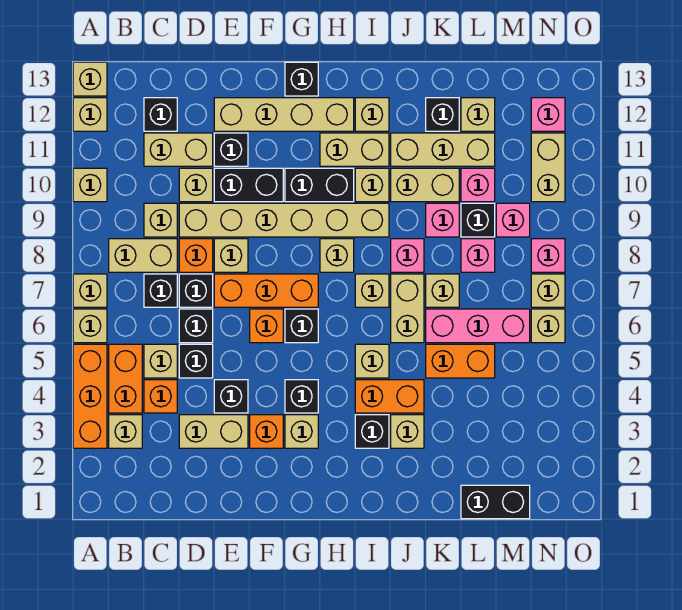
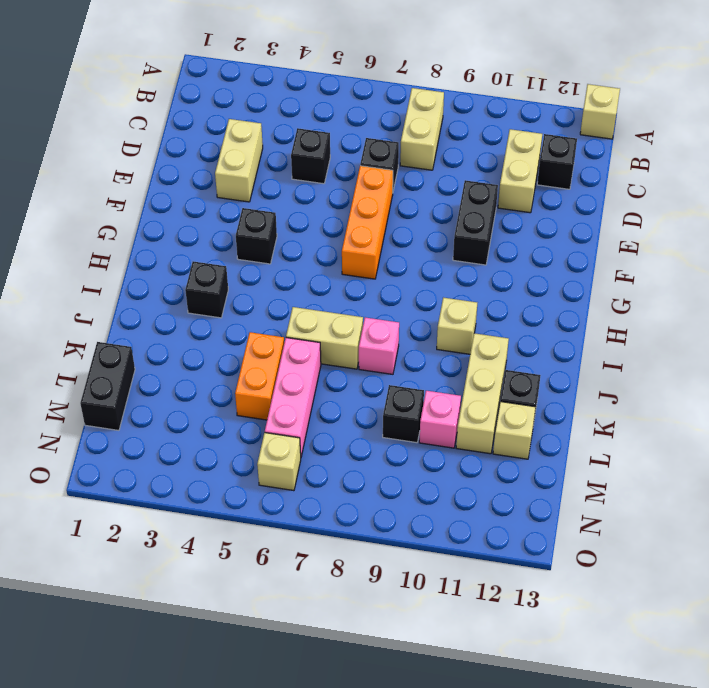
none -> orange 1x3 brick [73,344,107,448]
none -> tan 1x1 brick [73,309,107,343]
none -> tan 1x1 brick [73,274,107,307]
none -> tan 1x1 brick [73,168,107,202]

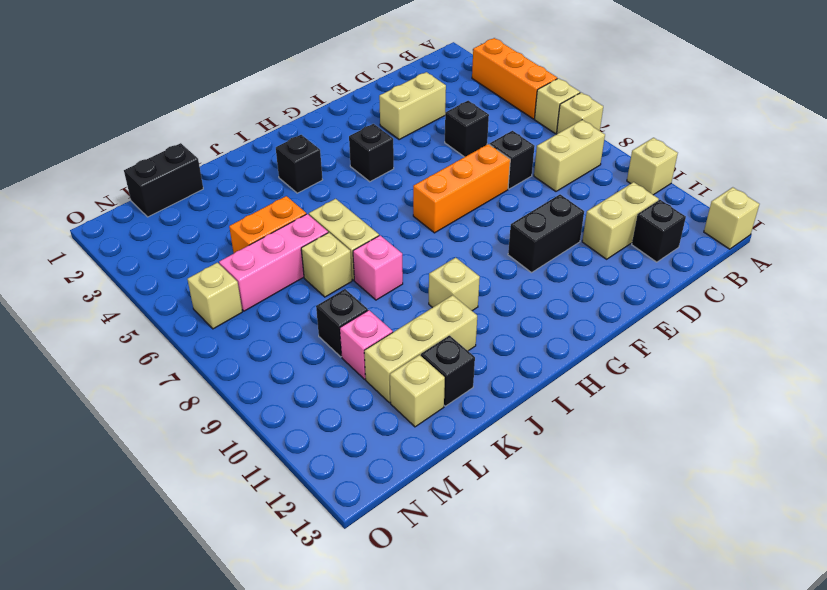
none -> tan 1x1 brick [73,98,107,131]
none -> tan 1x1 brick [109,415,142,448]
none -> orange 1x2 brick [109,344,142,413]
none -> orange 1x1 brick [144,380,177,413]

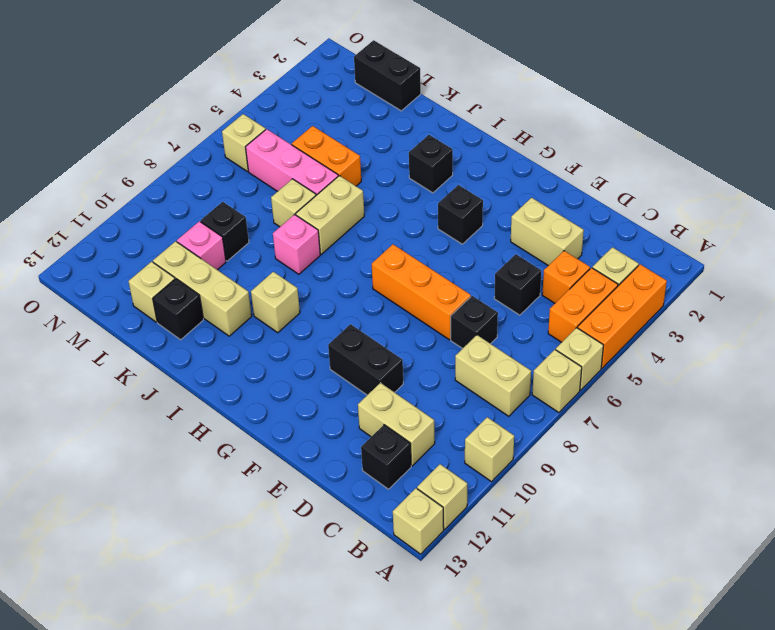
none -> tan 1x1 brick [144,344,177,378]
none -> black 1x1 brick [144,274,177,307]
none -> tan 1x1 brick [144,203,177,237]
none -> black 1x1 brick [179,309,213,343]

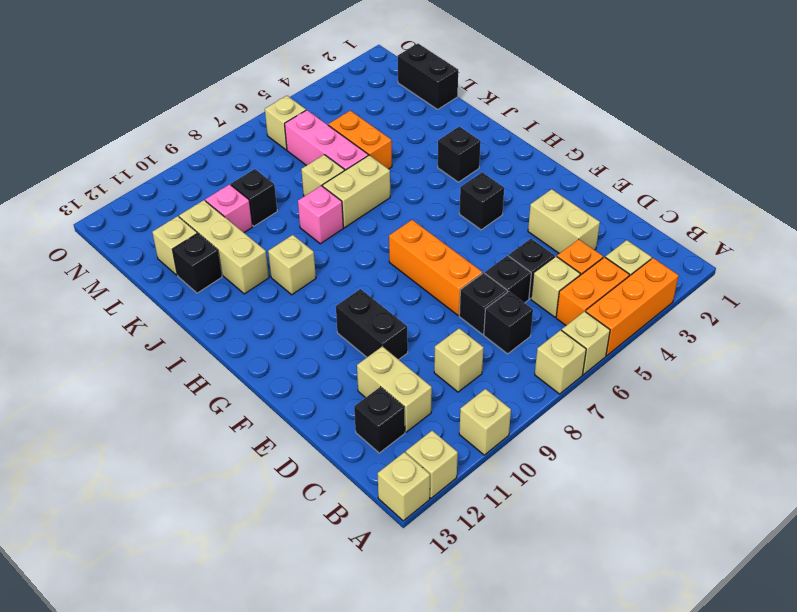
none -> tan 1x2 brick [109,239,177,272]
none -> orange 1x1 brick [179,239,213,272]
none -> tan 1x6 brick [179,203,389,237]
none -> tan 1x1 brick [179,168,213,202]

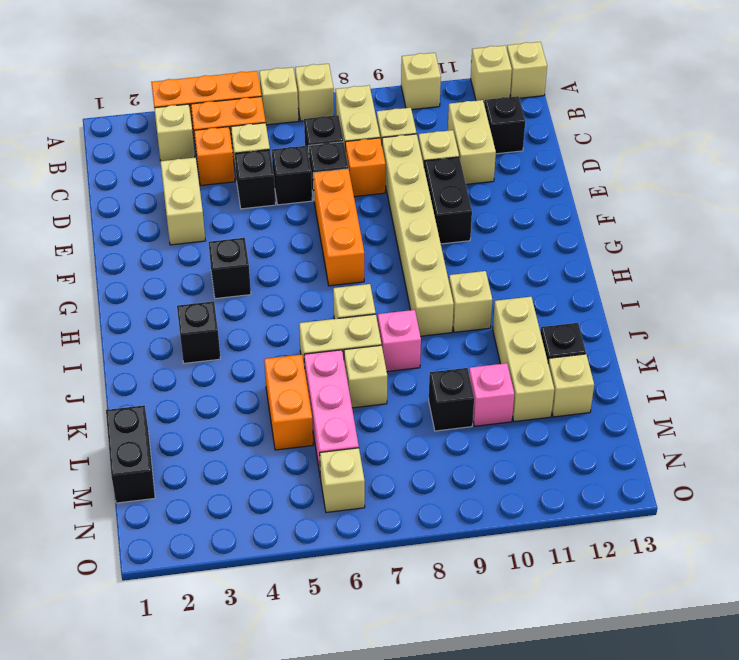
none -> black 1x1 brick [214,380,248,413]
none -> tan 1x1 brick [214,239,248,272]
none -> black 1x1 brick [214,133,248,166]
none -> tan 1x4 brick [214,98,354,131]

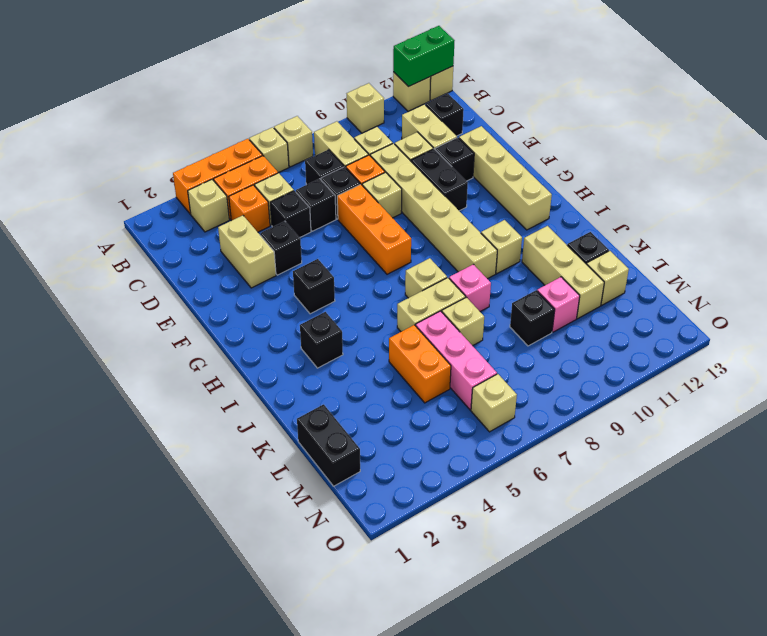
green 1x2 brick [393,26,455,87] -> none
none -> orange 1x1 brick [250,415,283,448]
none -> orange 1x1 brick [250,309,283,343]
none -> tan 1x1 brick [285,415,318,448]
none -> black 1x1 brick [285,309,318,343]

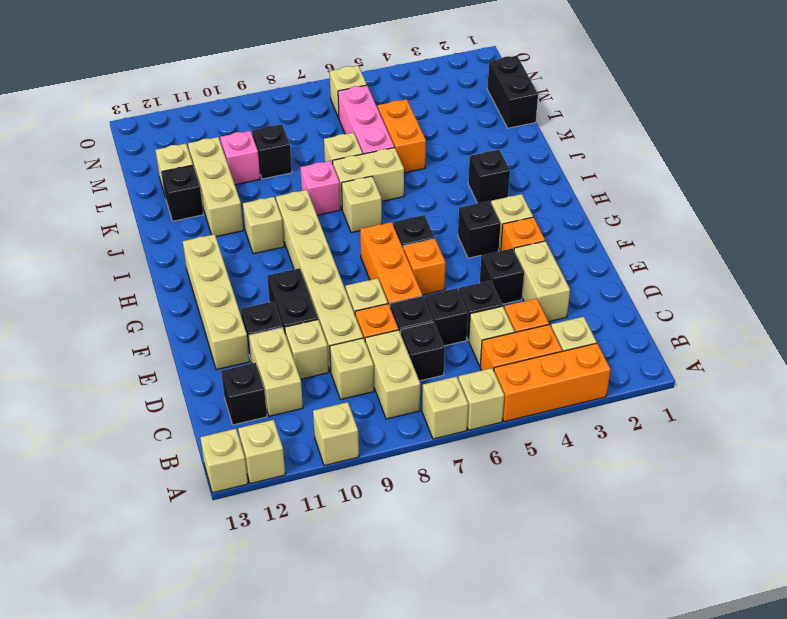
none -> black 1x2 brick [285,168,354,202]
none -> black 1x1 brick [285,62,318,96]
none -> tan 1x1 brick [320,239,354,272]
none -> tan 1x2 brick [320,133,389,166]

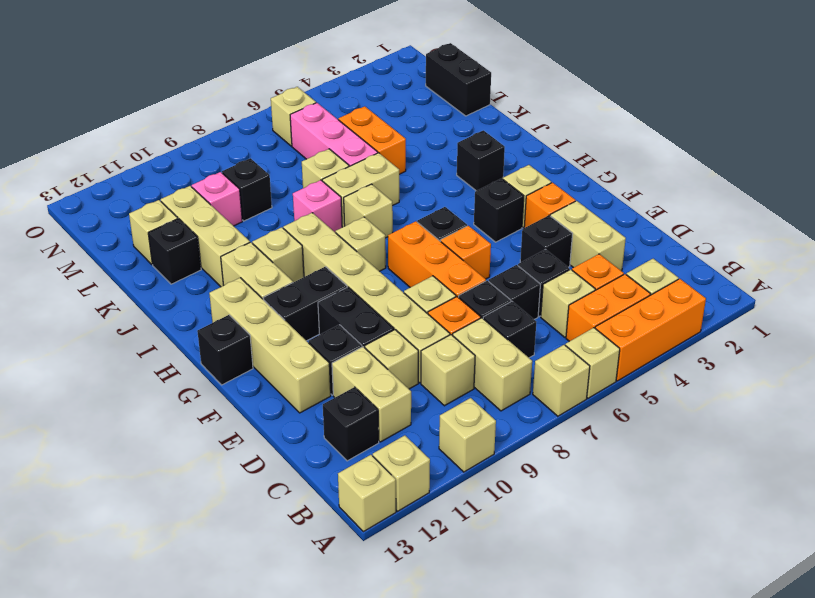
black 1x2 brick [264,267,347,341] -> black 1x2 brick turned to [285,168,354,202]
none -> orange 1x2 brick [355,380,424,413]
none -> tan 1x1 brick [355,344,389,378]
none -> tan 1x1 brick [355,98,389,131]
none -> tan 1x1 brick [391,415,424,448]

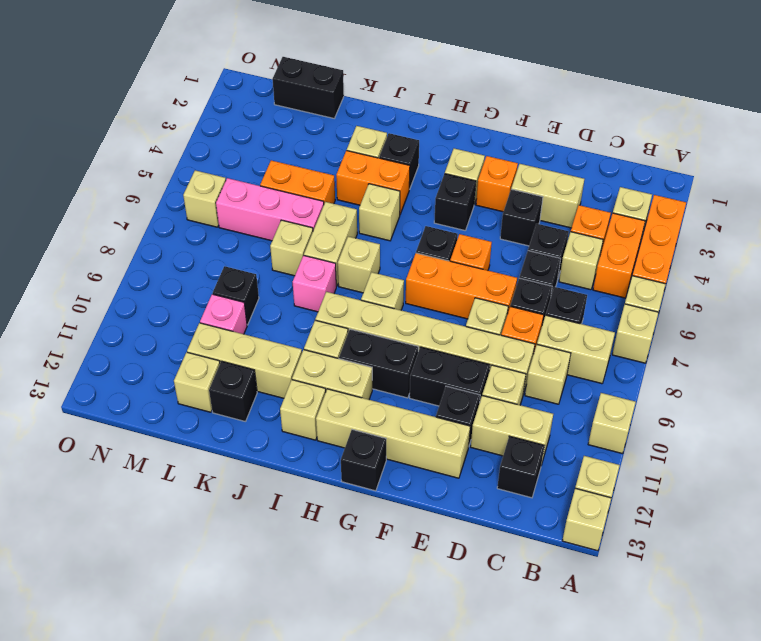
none -> tan 1x2 brick [391,168,459,202]
none -> pink 1x1 brick [426,203,459,237]
none -> pink 1x1 brick [461,239,495,272]
none -> pink 1x1 brick [496,203,530,237]

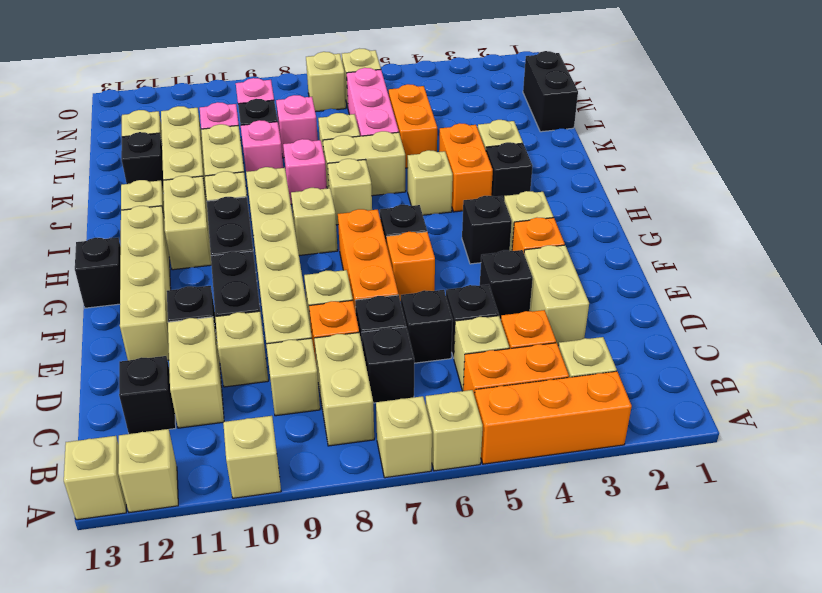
none -> pink 1x1 brick [531,239,565,272]
none -> tan 1x2 brick [531,133,565,202]
none -> pink 1x1 brick [531,98,565,131]

